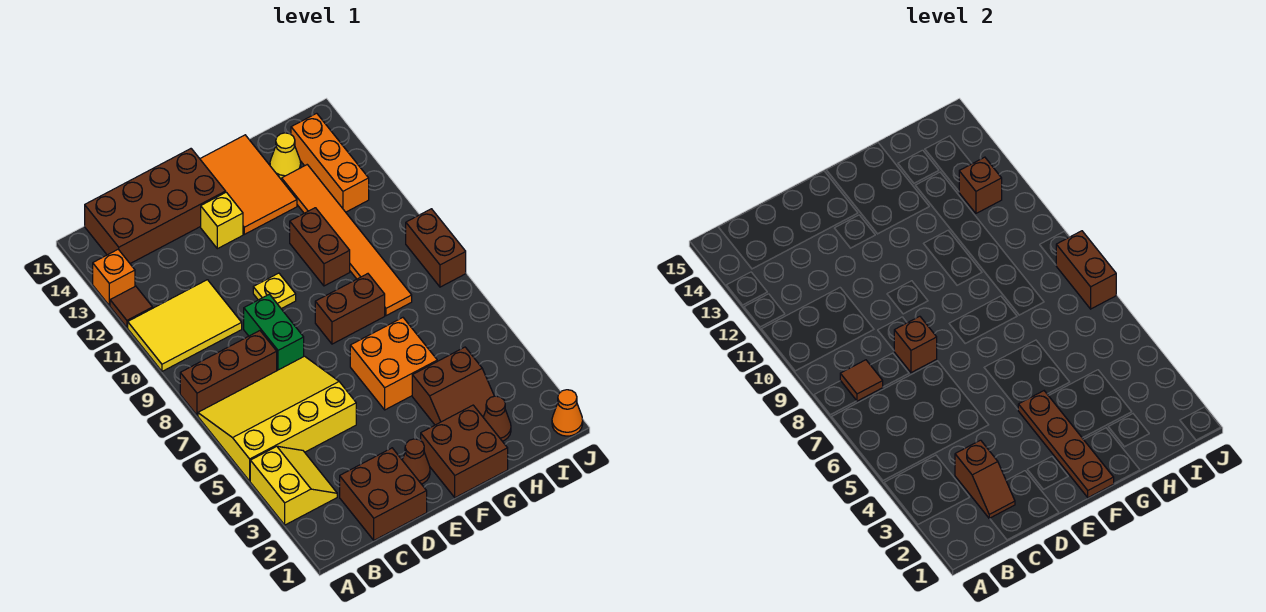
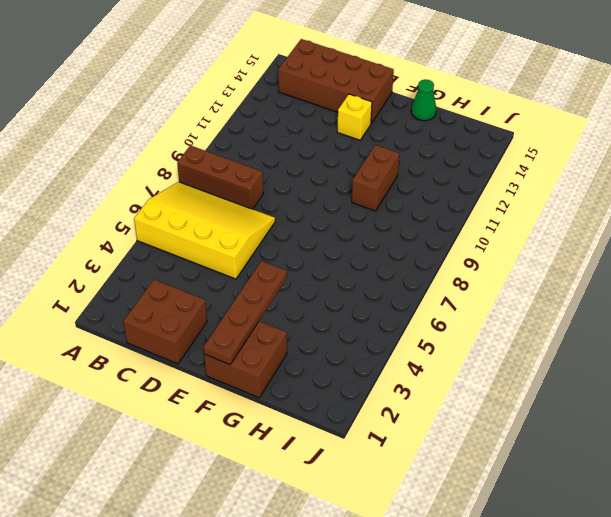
green 1x1 cone [411,79,436,121] -> orange 2x3 tile [200,135,297,234]
none -> yellow 2x2 slope [250,446,337,525]
none -> yellow 2x3 tile [128,280,242,371]
none -> brown 1x1 tile [110,286,153,327]
none -> orange 1x1 brick [93,249,135,306]

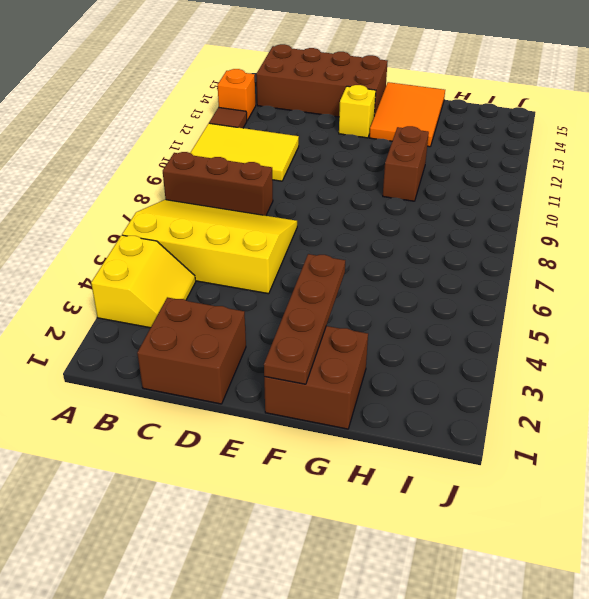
none -> green 1x2 brick [244,294,304,370]
none -> brown 1x1 cone [402,439,430,484]
none -> yellow 1x1 plate [253,273,296,309]
none -> orange 2x2 brick [350,318,437,410]

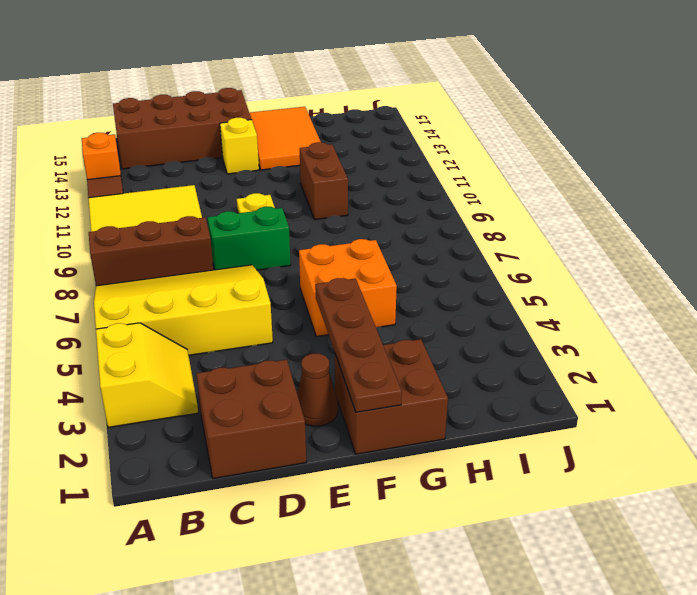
green 1x2 brick [207,207,291,270] -> green 1x2 brick turned to [244,294,304,370]
none -> brown 1x2 brick [315,274,385,344]
none -> brown 2x2 slope [412,347,494,425]
none -> brown 1x1 cone [483,396,511,441]
none -> orange 1x6 tile [282,165,412,316]

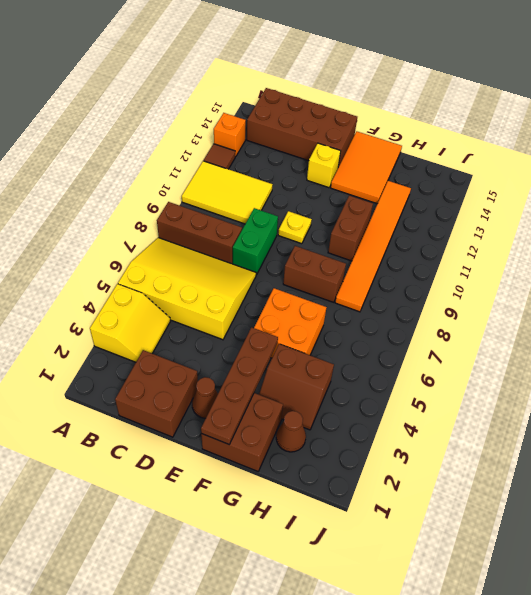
none -> yellow 1x1 cone [270,133,301,179]
none -> orange 1x3 brick [291,113,369,212]
none -> orange 1x1 cone [552,390,583,436]
none -> brown 1x2 brick [406,209,466,287]

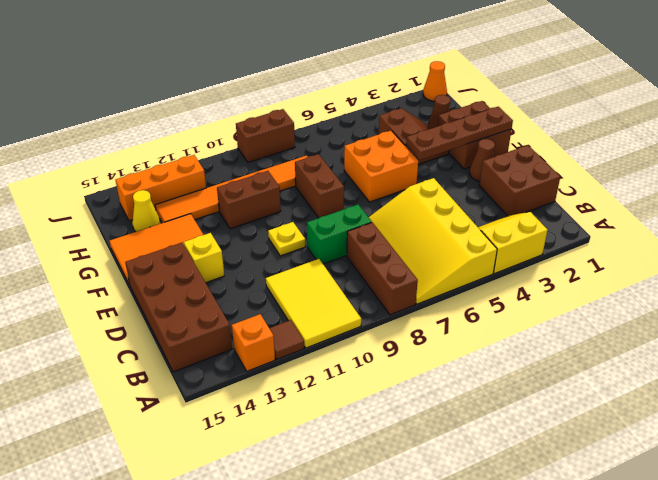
none -> brown 1x1 tile [840,360,883,401]
none -> brown 1x2 slope [955,440,1015,519]
none -> brown 1x1 brick [894,316,937,373]
none -> brown 1x1 brick [959,157,1002,213]

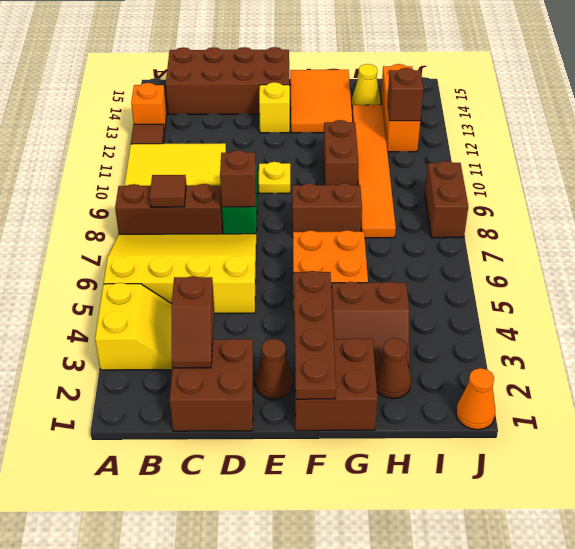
none -> brown 1x2 brick [1056,231,1116,309]

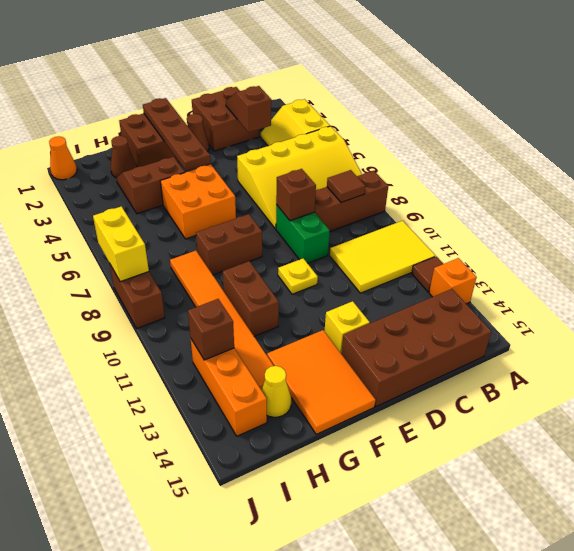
yellow 1x2 brick [93,206,149,282] -> brown 1x2 brick [1056,231,1116,309]

